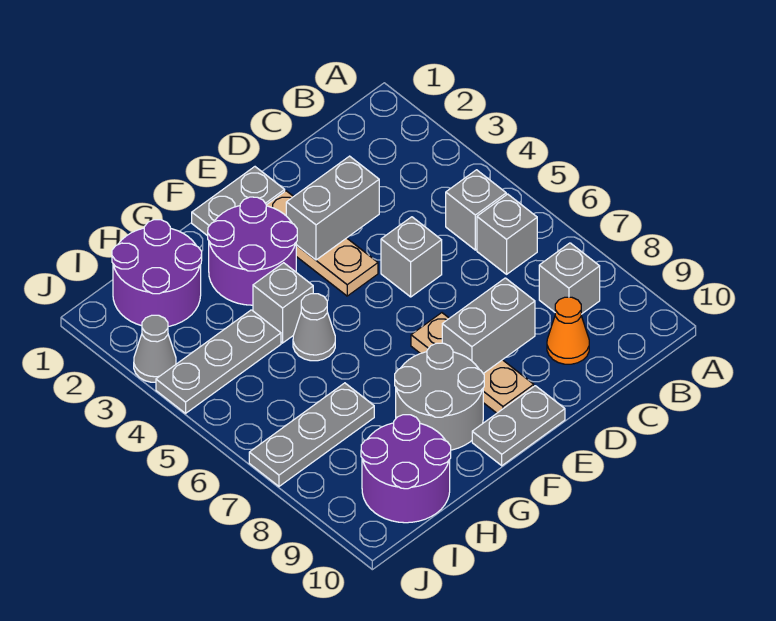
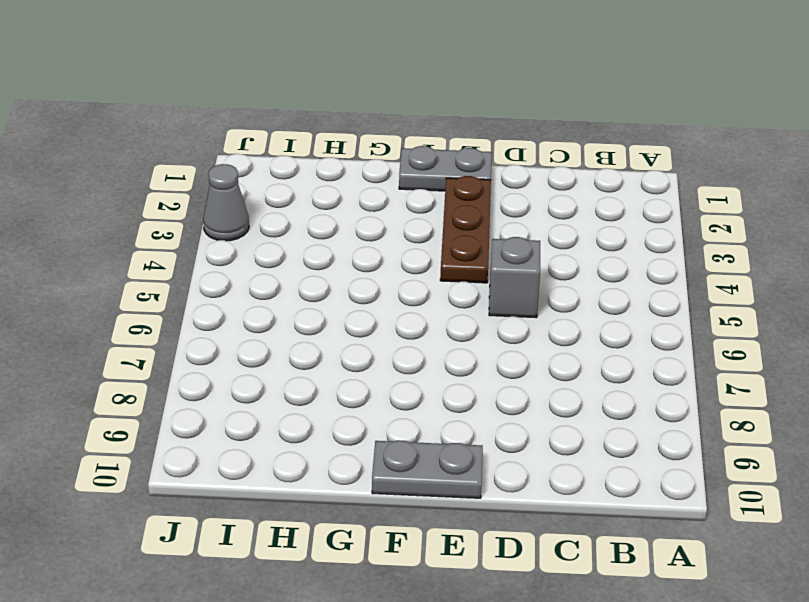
brown 1x3 plate [440,176,491,283] -> tan 1x3 plate [266,191,378,296]
none -> grey 1x1 brick [446,170,506,250]
none -> grey 1x1 brick [477,194,537,274]
none -> grey 1x1 brick [539,243,600,314]

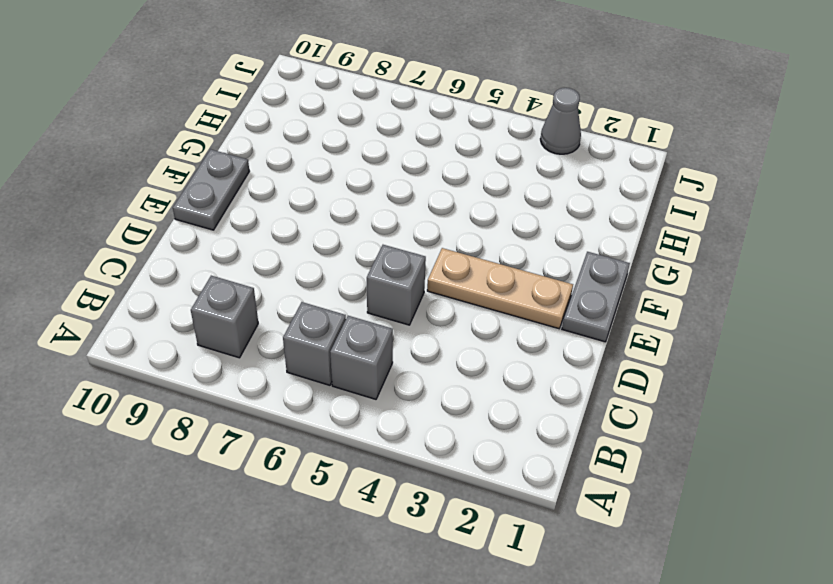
none -> orange 1x1 cone [547,297,589,364]
none -> tan 1x3 plate [411,313,534,413]
none -> purple 2x2 round brick [208,197,297,305]

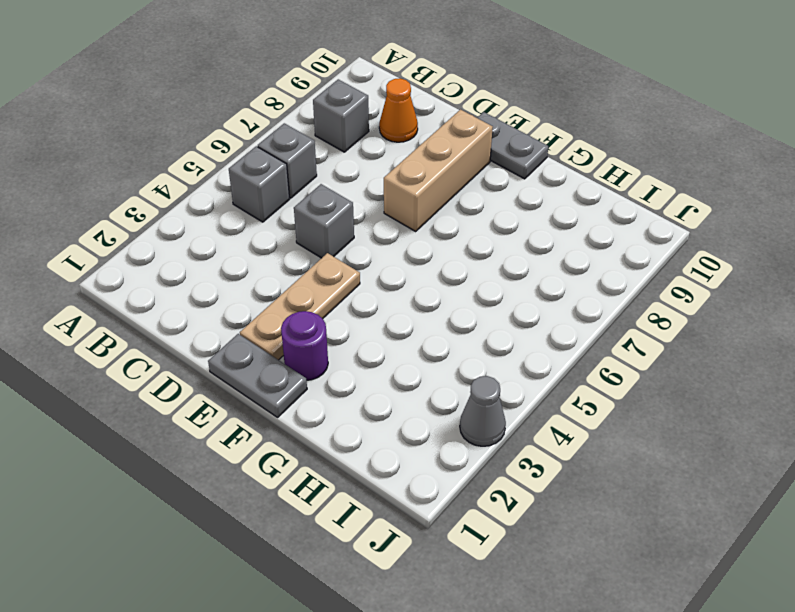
tan 1x3 brick [384,109,493,231] -> tan 1x3 plate [411,313,534,413]
purple 1x1 round brick [281,311,328,380] -> purple 2x2 round brick [208,197,297,305]
none -> grey 2x2 round brick [395,343,484,450]
none -> grey 1x1 brick [253,263,313,343]
none -> grey 1x1 cone [293,294,335,361]

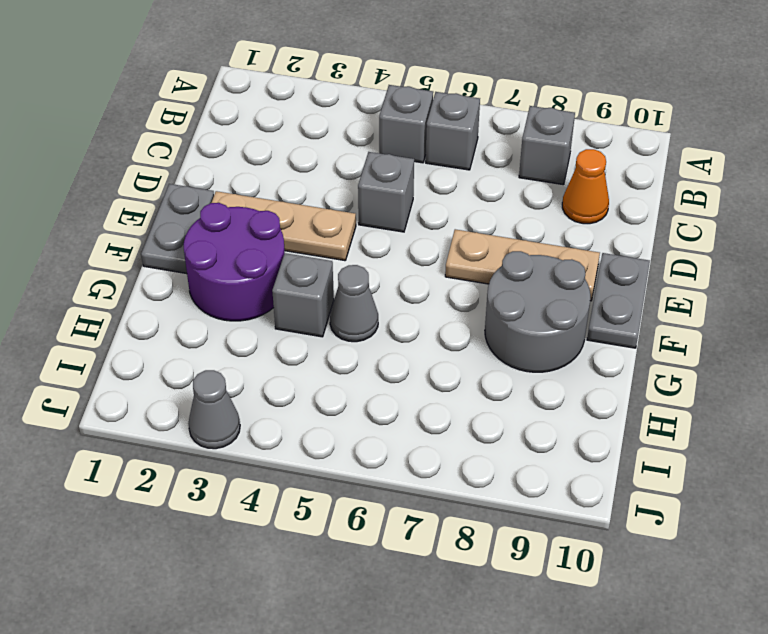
none -> purple 2x2 round brick [112,220,202,327]
none -> grey 1x3 plate [156,310,281,413]
none -> grey 1x3 plate [249,383,374,486]

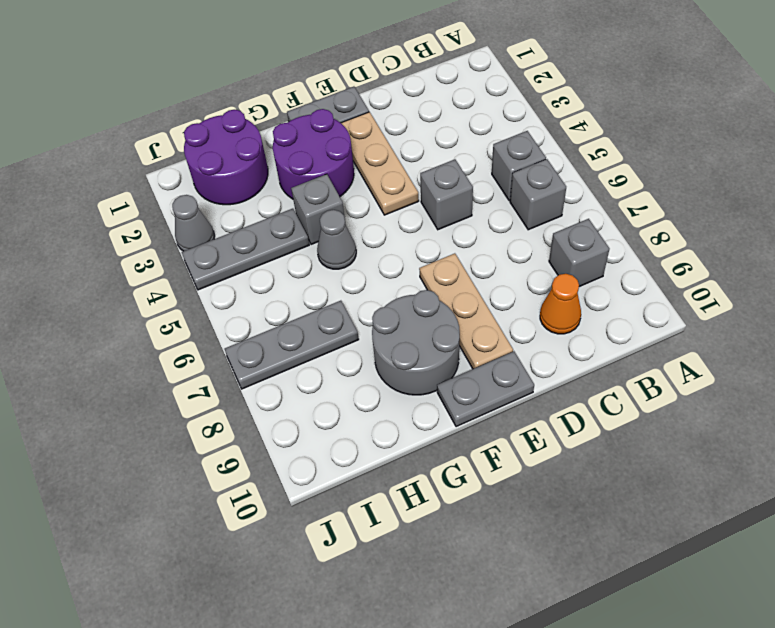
none -> purple 2x2 round brick [361,415,451,523]
none -> grey 1x2 brick [286,156,379,260]
none -> grey 1x2 brick [442,278,535,373]

